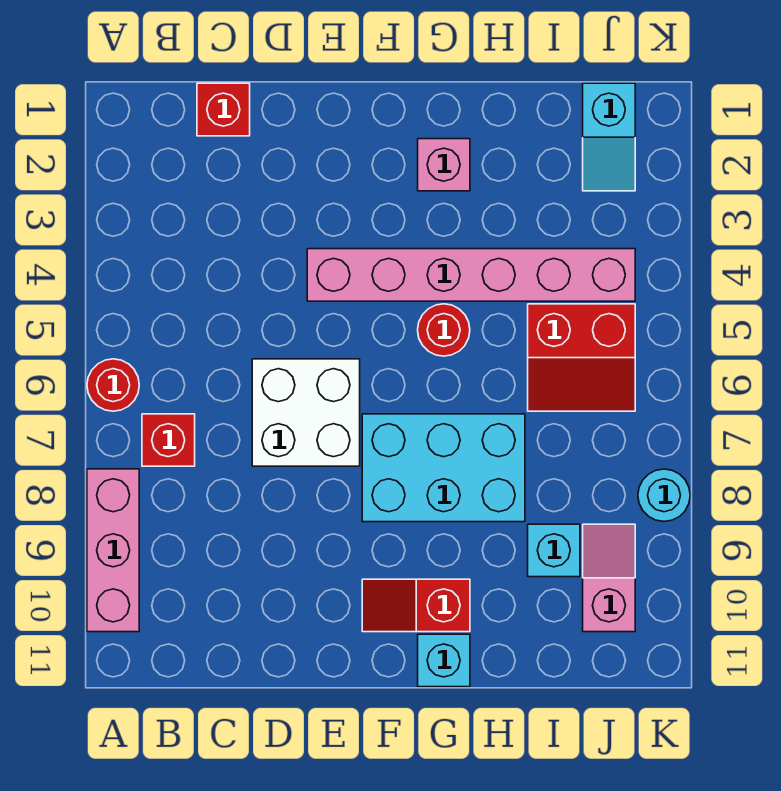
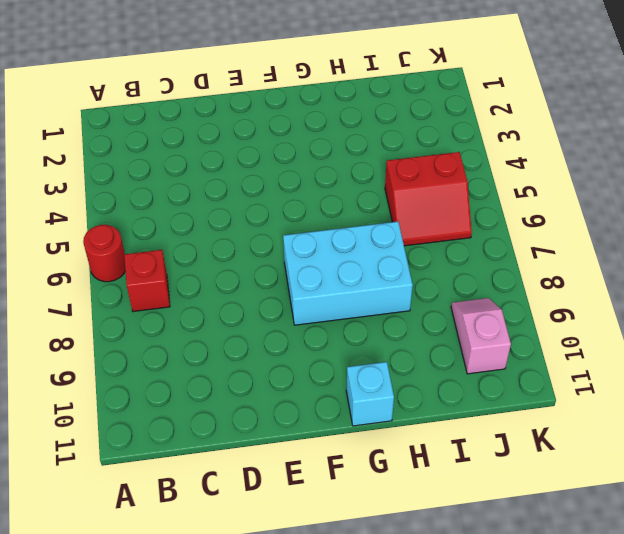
none -> pink 1x3 brick [87,469,139,632]
none -> red 1x1 brick [197,83,250,136]
none -> white 2x2 brick [252,359,360,466]

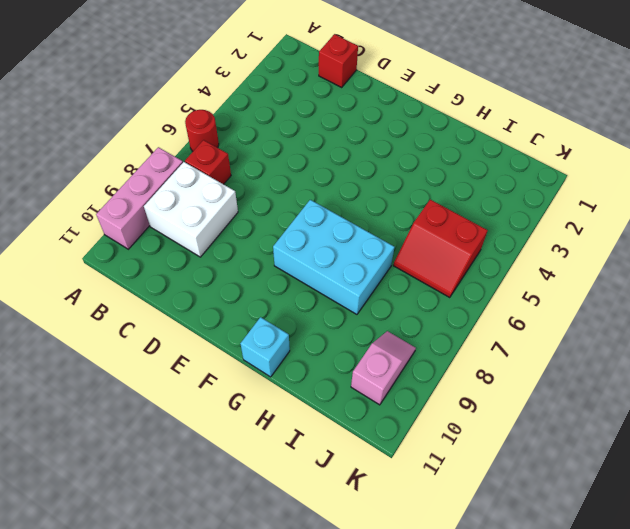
white 2x2 brick [144,162,238,257] -> white 2x2 brick moved to [252,359,360,466]
none -> pink 1x6 brick [307,249,635,301]
none -> red 1x2 slope [362,579,470,632]
none -> pink 1x1 brick [418,139,470,191]

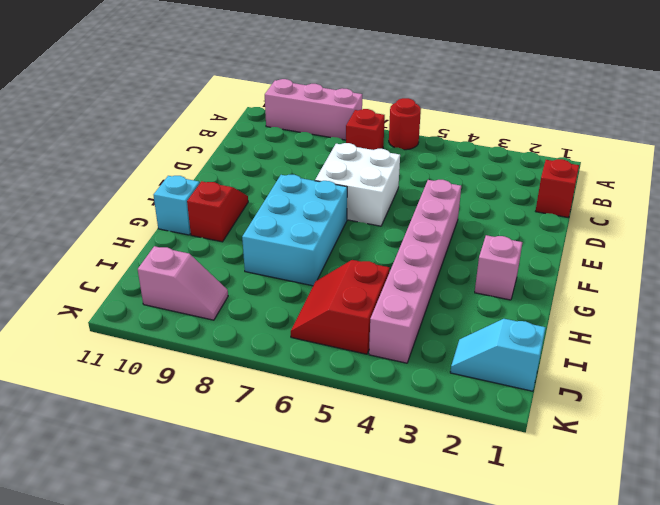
none -> red 1x1 round brick [418,304,470,356]
none -> cyan 1x1 brick [528,524,580,577]
none -> cyan 1x1 round brick [638,469,690,521]

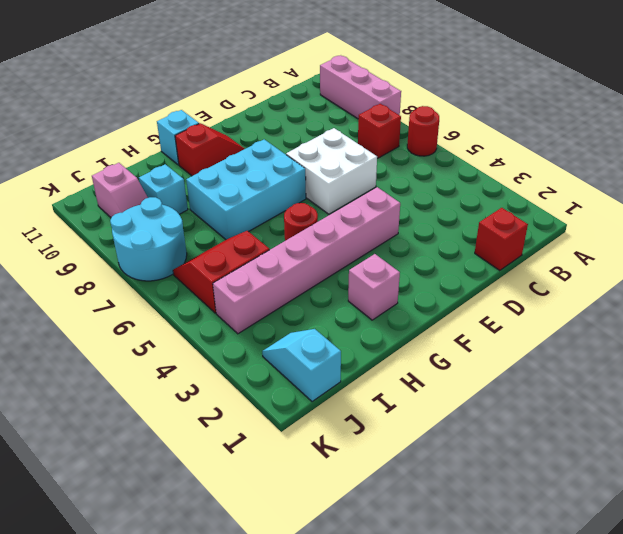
cyan 2x2 round brick [110,197,187,281] -> cyan 1x1 round brick [638,469,690,521]

